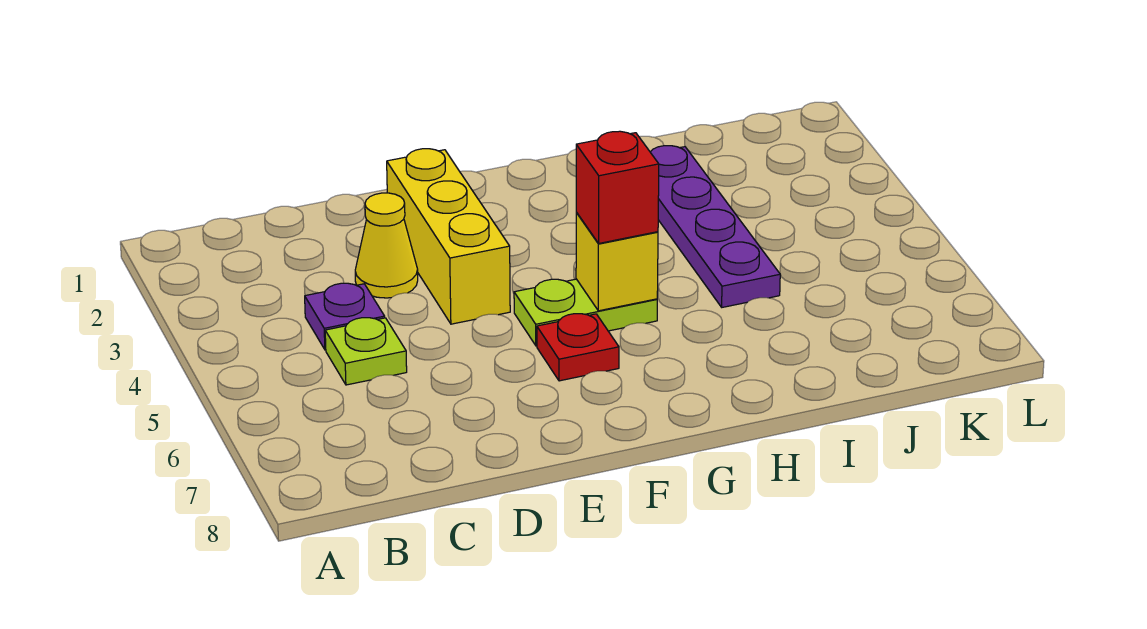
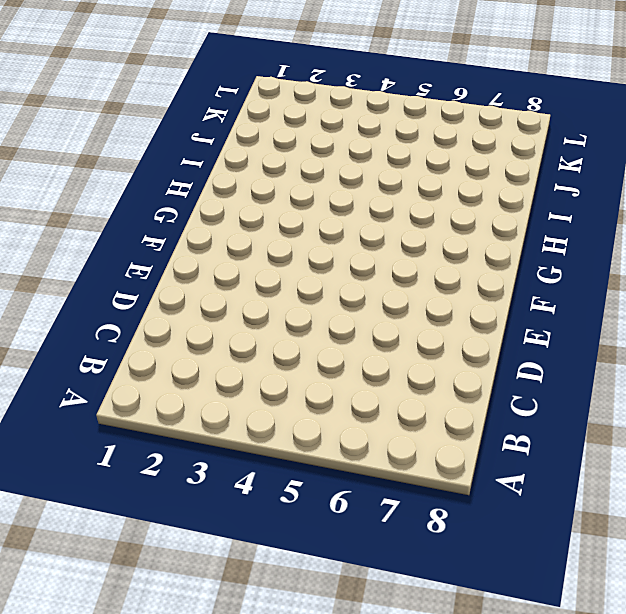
none -> purple 1x1 plate [305,283,385,350]
none -> lime 1x1 plate [325,318,407,385]

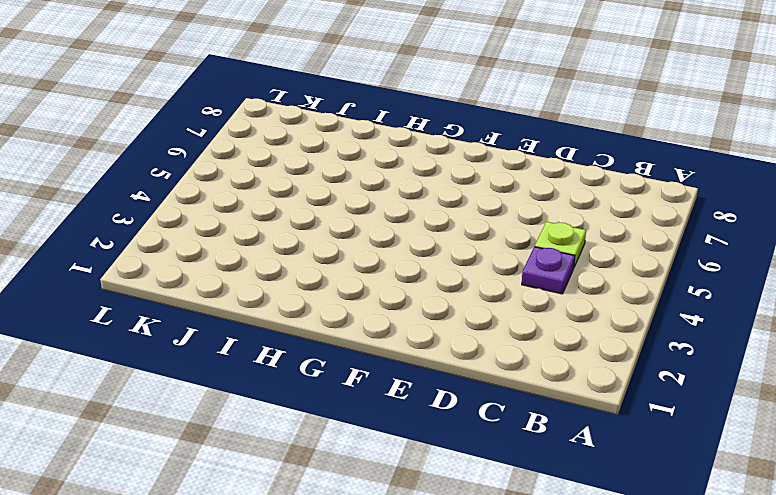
none -> yellow 1x1 cone [355,193,418,298]
none -> yellow 1x3 brick [387,149,510,324]

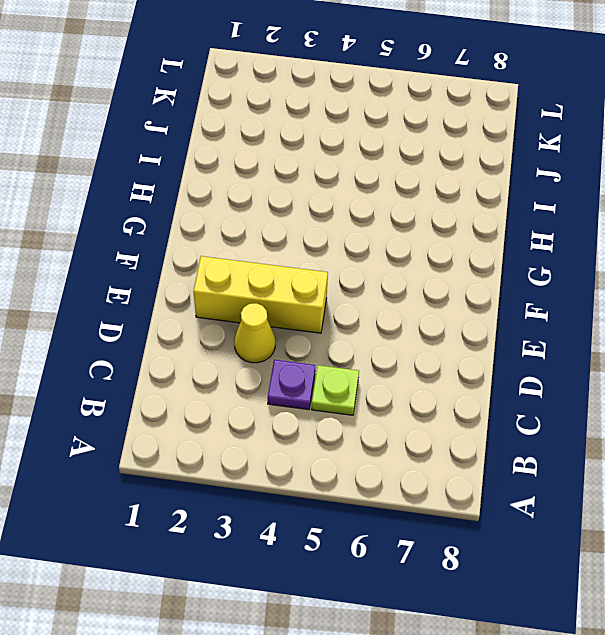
none -> lime 1x2 plate [514,279,657,346]
none -> red 1x1 plate [537,314,619,381]

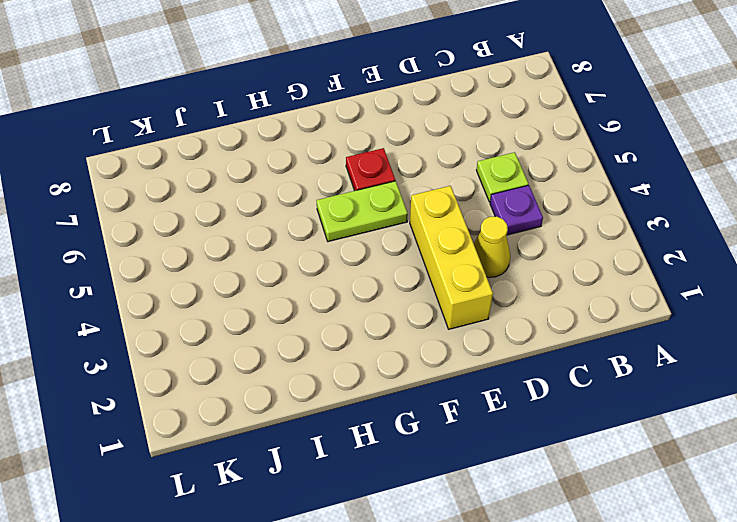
none -> purple 1x4 plate [650,146,780,307]
none -> yellow 1x1 brick [576,213,658,311]

